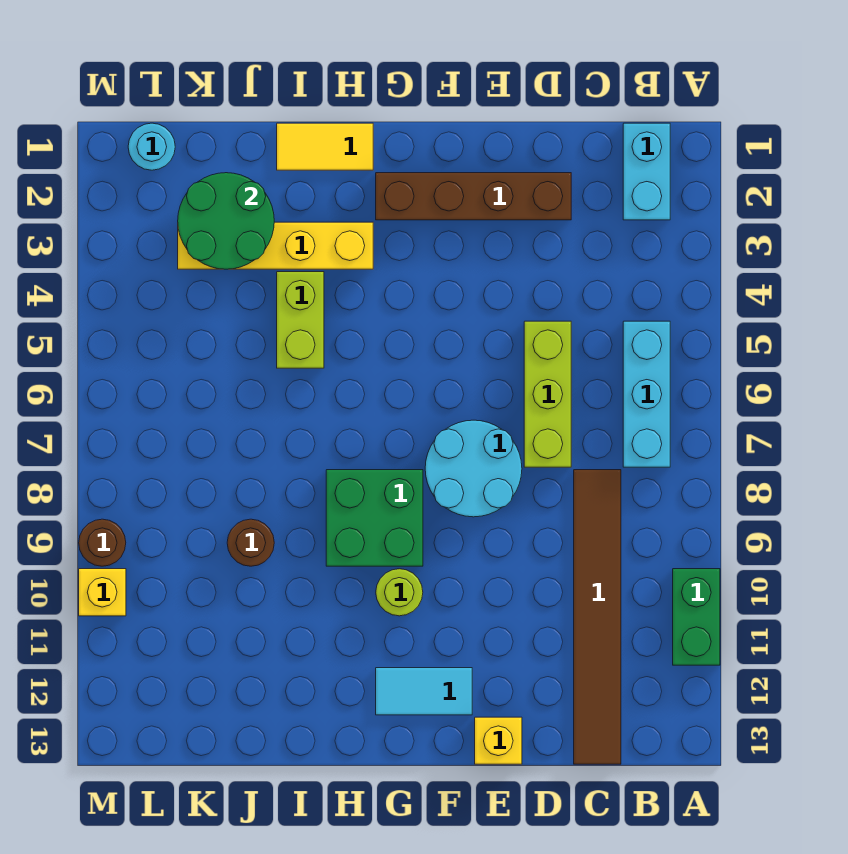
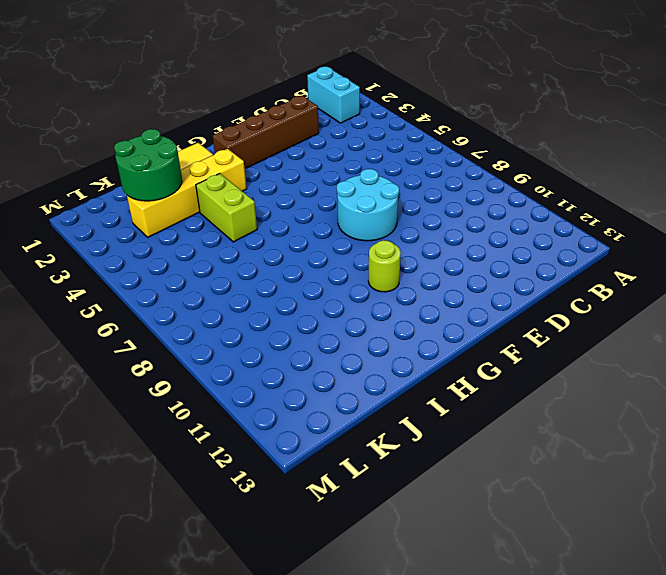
none -> green 1x2 brick [673,569,720,665]
none -> cyan 1x3 brick [623,321,670,467]
none -> brown 1x6 tile [574,470,621,764]

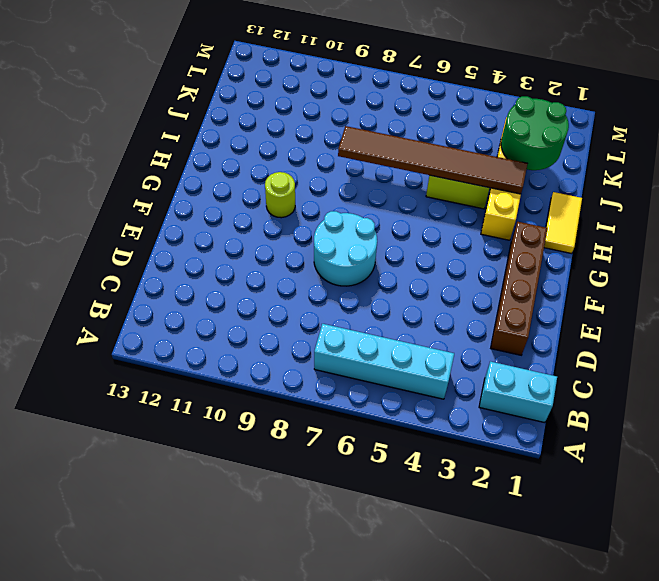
cyan 1x4 brick [314,324,454,399] -> cyan 1x3 brick [623,321,670,467]
brown 1x6 tile [338,126,528,194] -> brown 1x6 tile moved to [574,470,621,764]
none -> green 1x2 brick [673,569,720,665]
none -> lime 1x3 brick [524,321,571,467]
none -> yellow 1x1 brick [475,717,522,764]

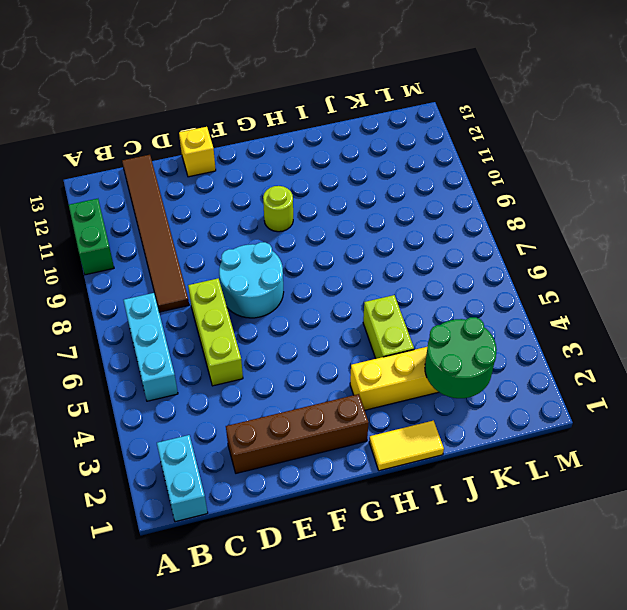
none -> cyan 1x2 tile [376,668,472,715]
none -> green 2x2 brick [326,470,423,566]
none -> brown 1x1 round brick [227,519,274,566]

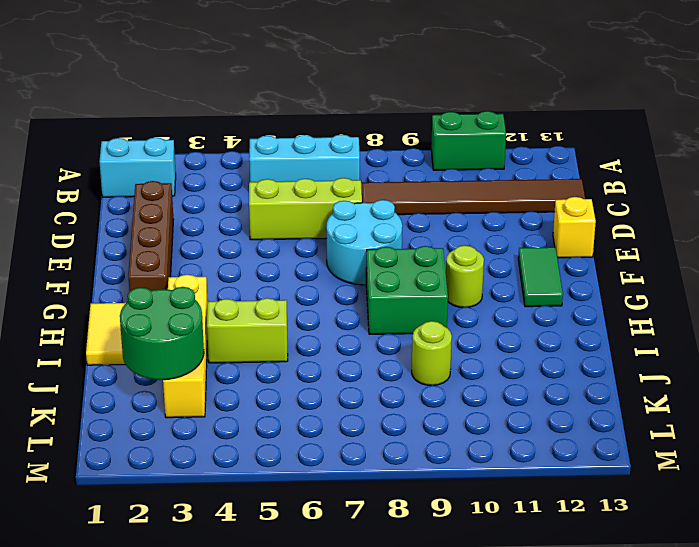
green 1x2 tile [518,247,563,307] -> cyan 1x2 tile [376,668,472,715]
lime 1x1 round brick [412,321,452,386] -> brown 1x1 round brick [227,519,274,566]
none -> cyan 1x1 round brick [128,123,175,170]
none -> brown 1x1 round brick [79,519,126,566]
none -> yellow 1x1 brick [79,569,126,616]

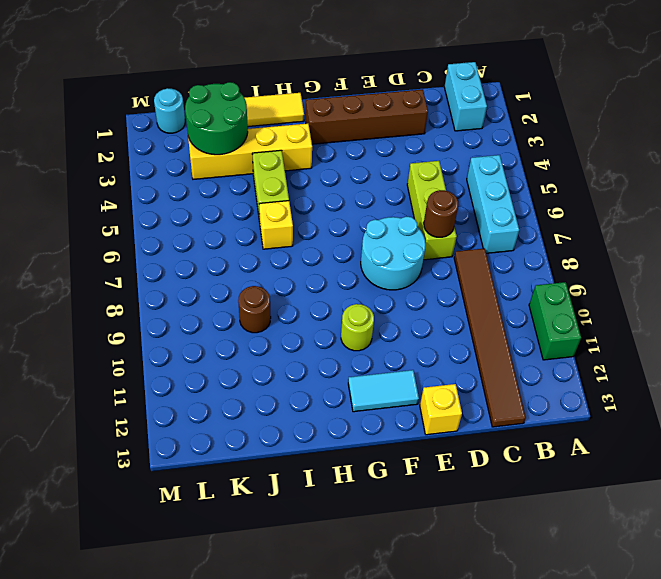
brown 1x1 round brick [424,190,458,237] -> brown 1x1 round brick moved to [79,519,126,566]
yellow 1x1 brick [259,201,293,249] -> yellow 1x1 brick moved to [79,569,126,616]
none -> green 2x2 brick [326,470,423,566]

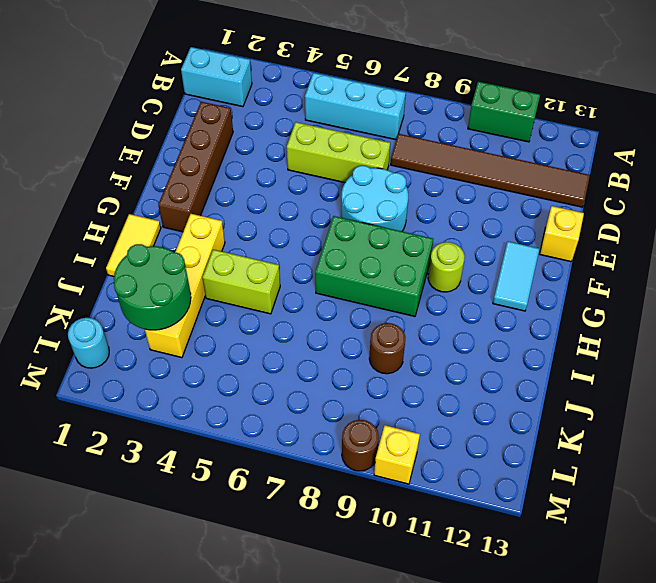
green 2x3 brick [315,216,433,316] -> green 2x2 brick [326,470,423,566]

